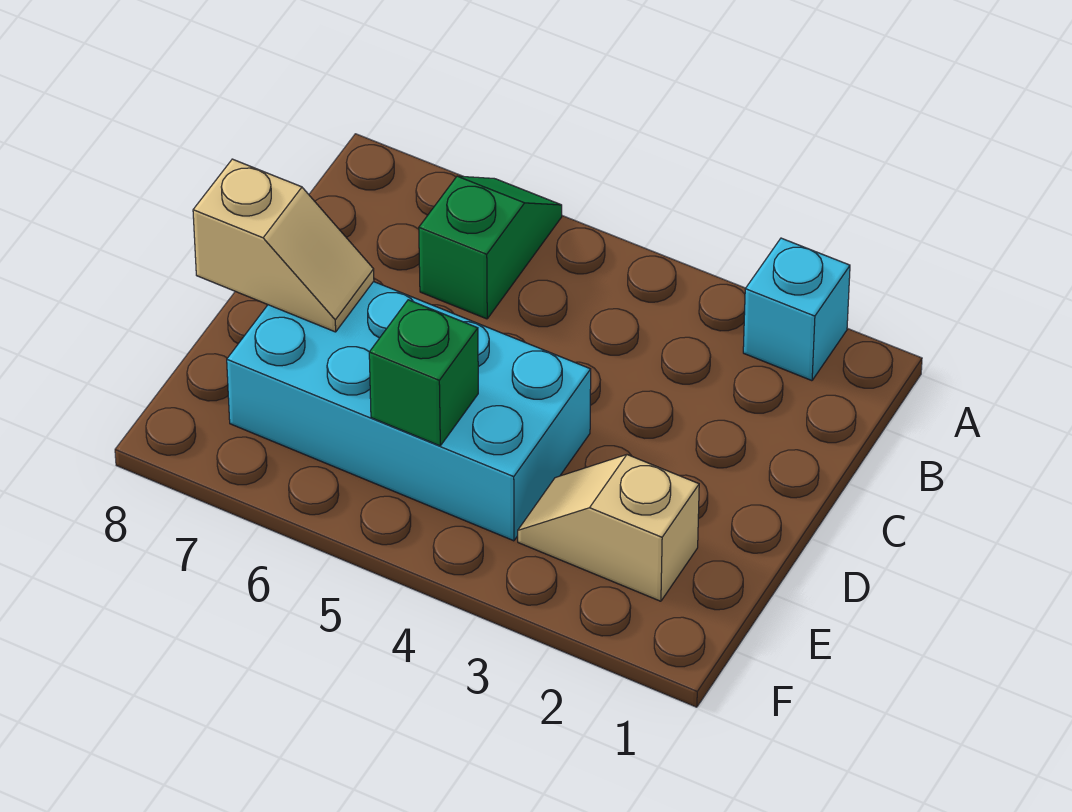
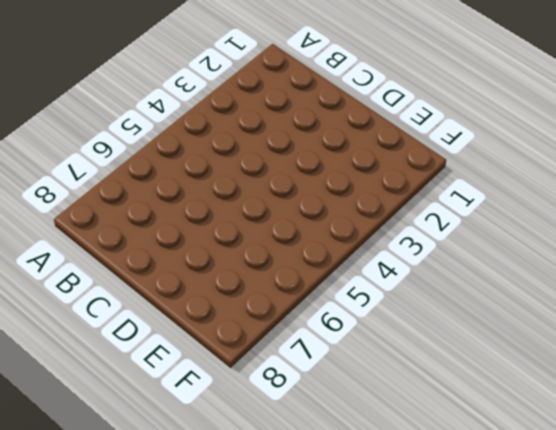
none -> cyan 1x1 brick [743,238,850,381]
none -> green 1x2 slope [419,176,562,319]

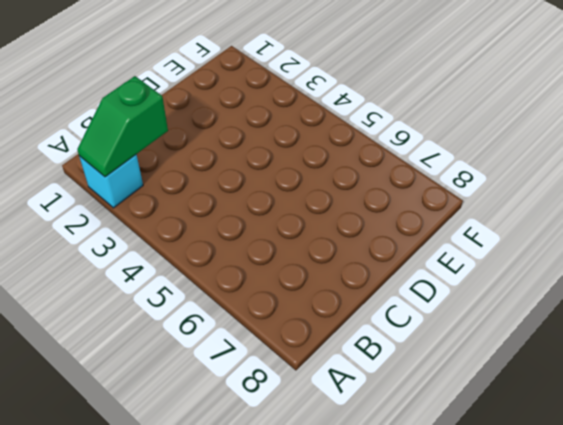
green 1x2 slope [77,76,168,177] -> green 1x2 slope moved to [419,176,562,319]
none -> cyan 2x4 brick [227,282,591,541]
none -> tan 1x2 slope [518,455,699,601]

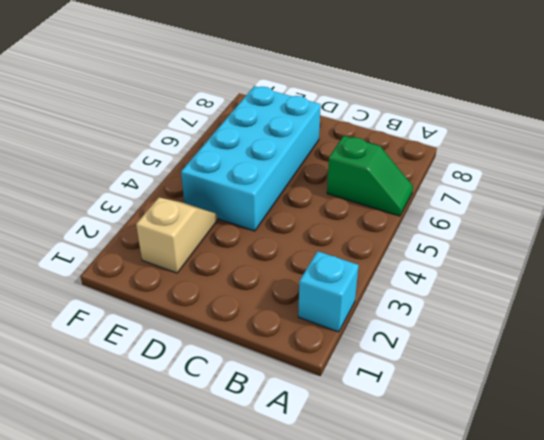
none -> tan 1x2 slope [193,159,374,332]
none -> green 1x1 brick [369,300,478,446]

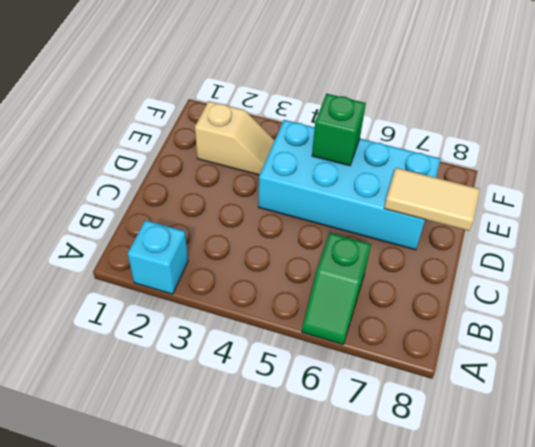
tan 1x2 tile [384,168,480,231] -> tan 1x2 slope [193,159,374,332]

